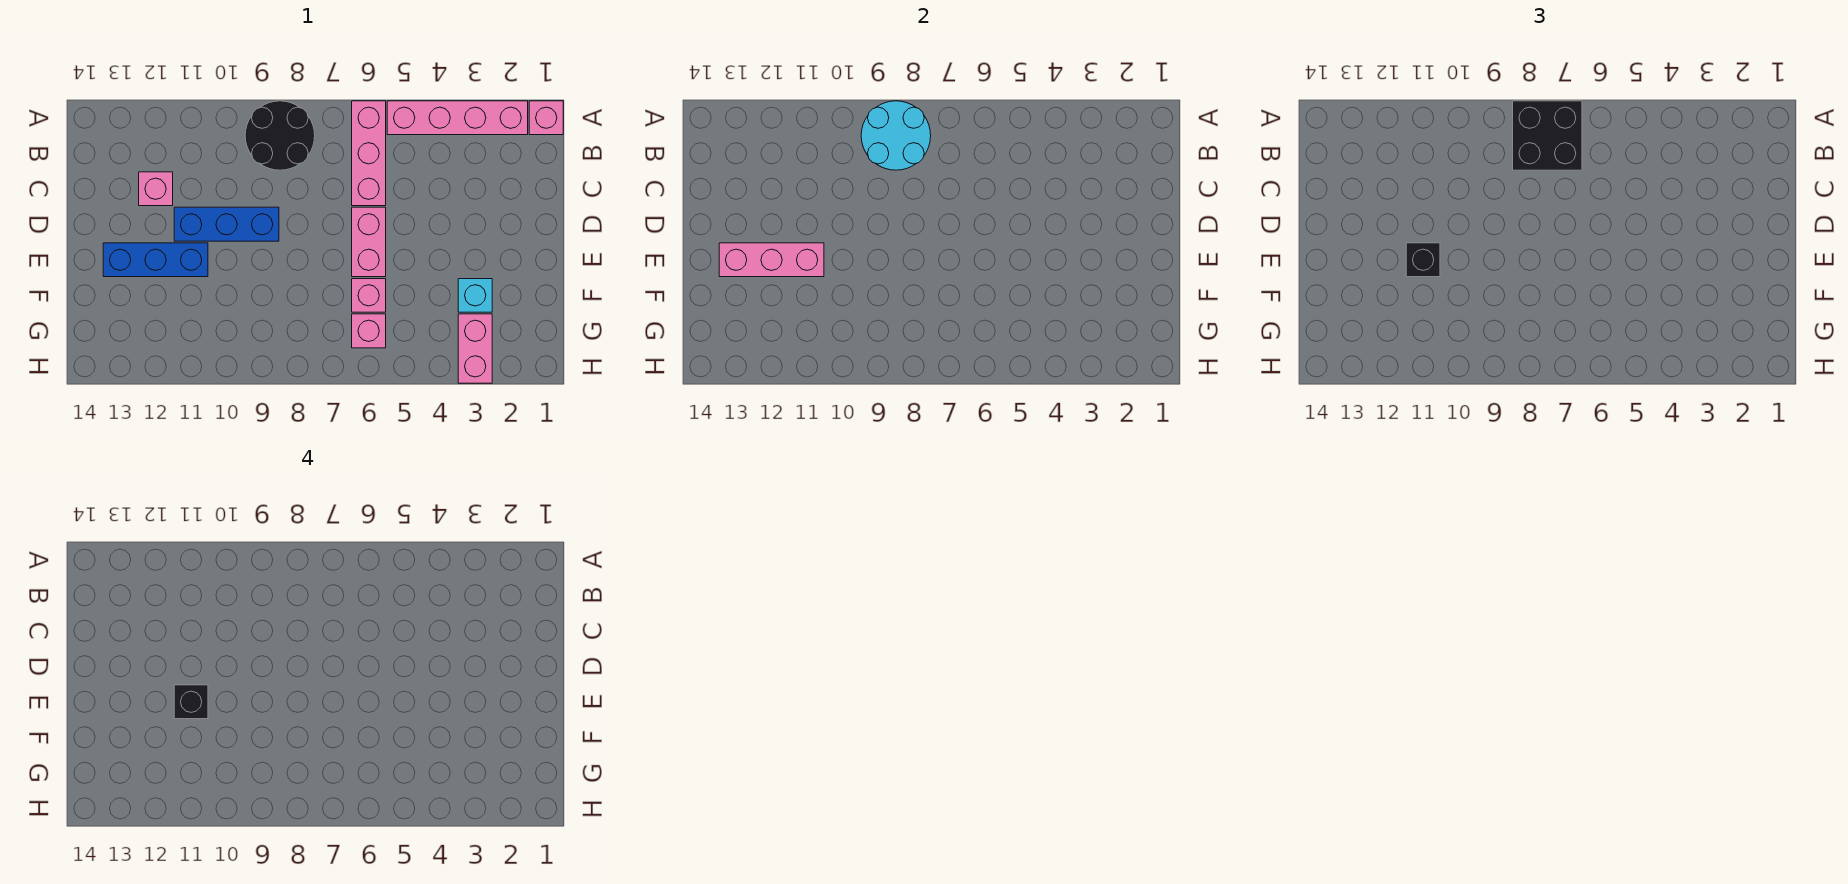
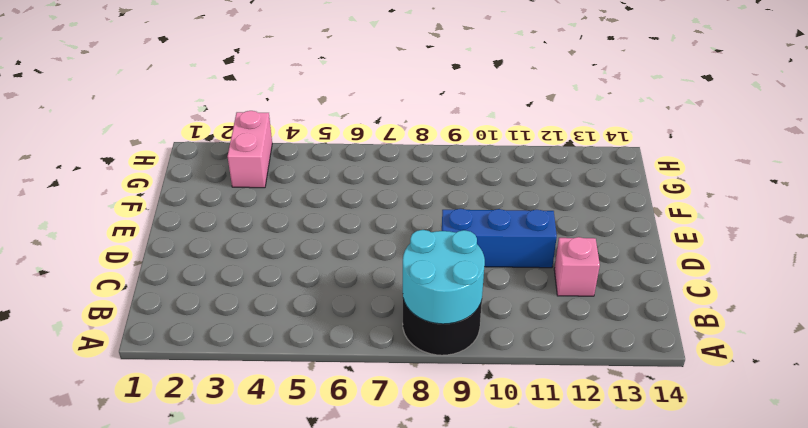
none -> pink 1x1 brick [529,101,563,135]
none -> pink 1x4 brick [387,101,528,135]
none -> pink 1x3 brick [352,101,386,206]

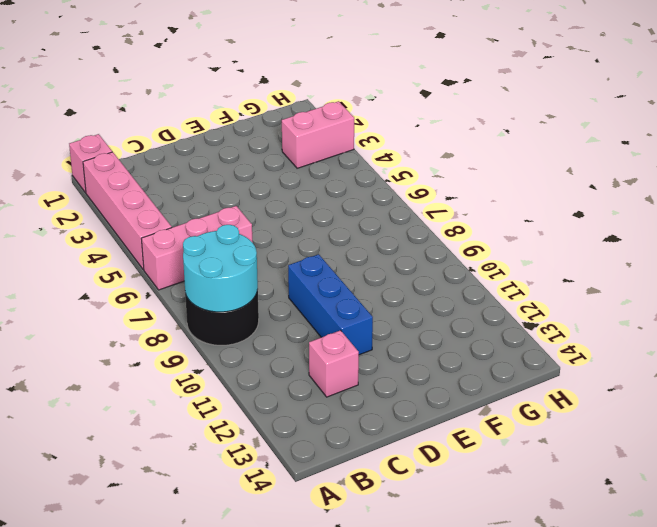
none -> pink 1x2 brick [352,207,386,277]
none -> blue 1x3 brick [103,243,208,277]
none -> cyan 1x1 brick [458,279,492,312]

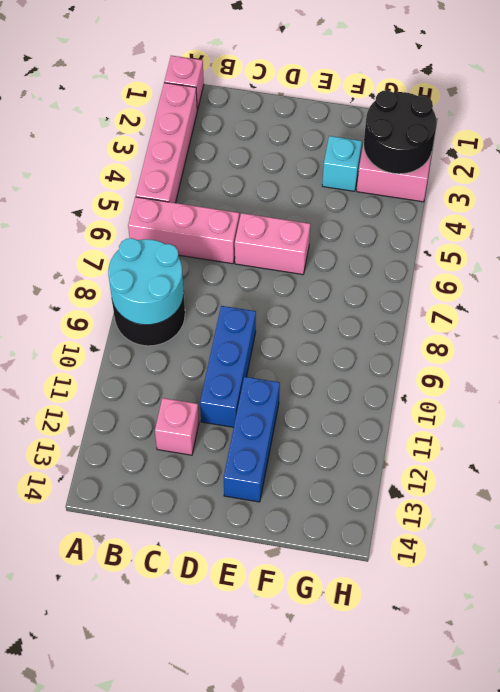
black 2x2 round brick [364,90,436,174] -> none
none -> pink 1x1 brick [352,279,386,312]
none -> pink 1x1 brick [352,314,386,348]
none -> pink 1x3 brick [719,243,824,277]

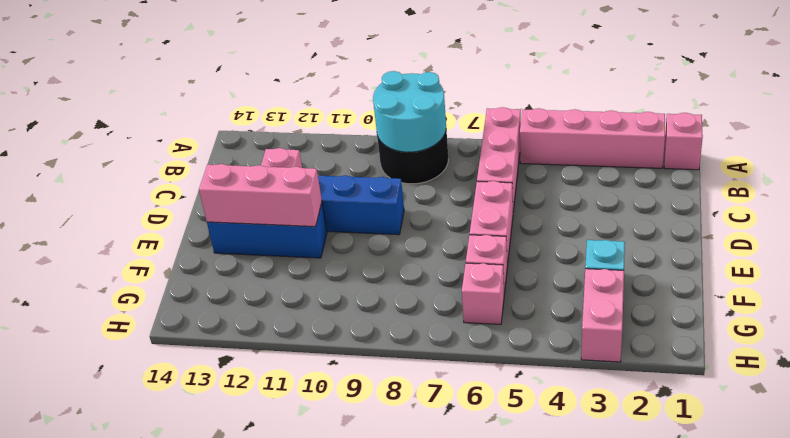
none -> black 2x2 brick [1513,101,1582,170]
none -> black 1x1 brick [1406,243,1440,277]
none -> black 1x1 brick [174,685,208,719]

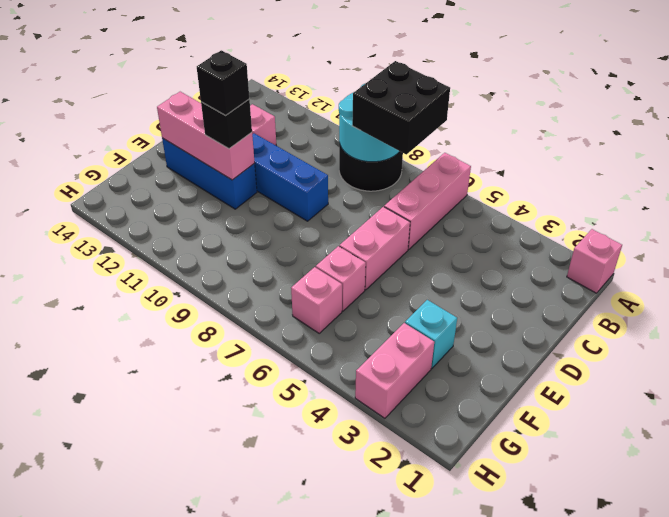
none -> pink 1x4 brick [387,101,528,135]

